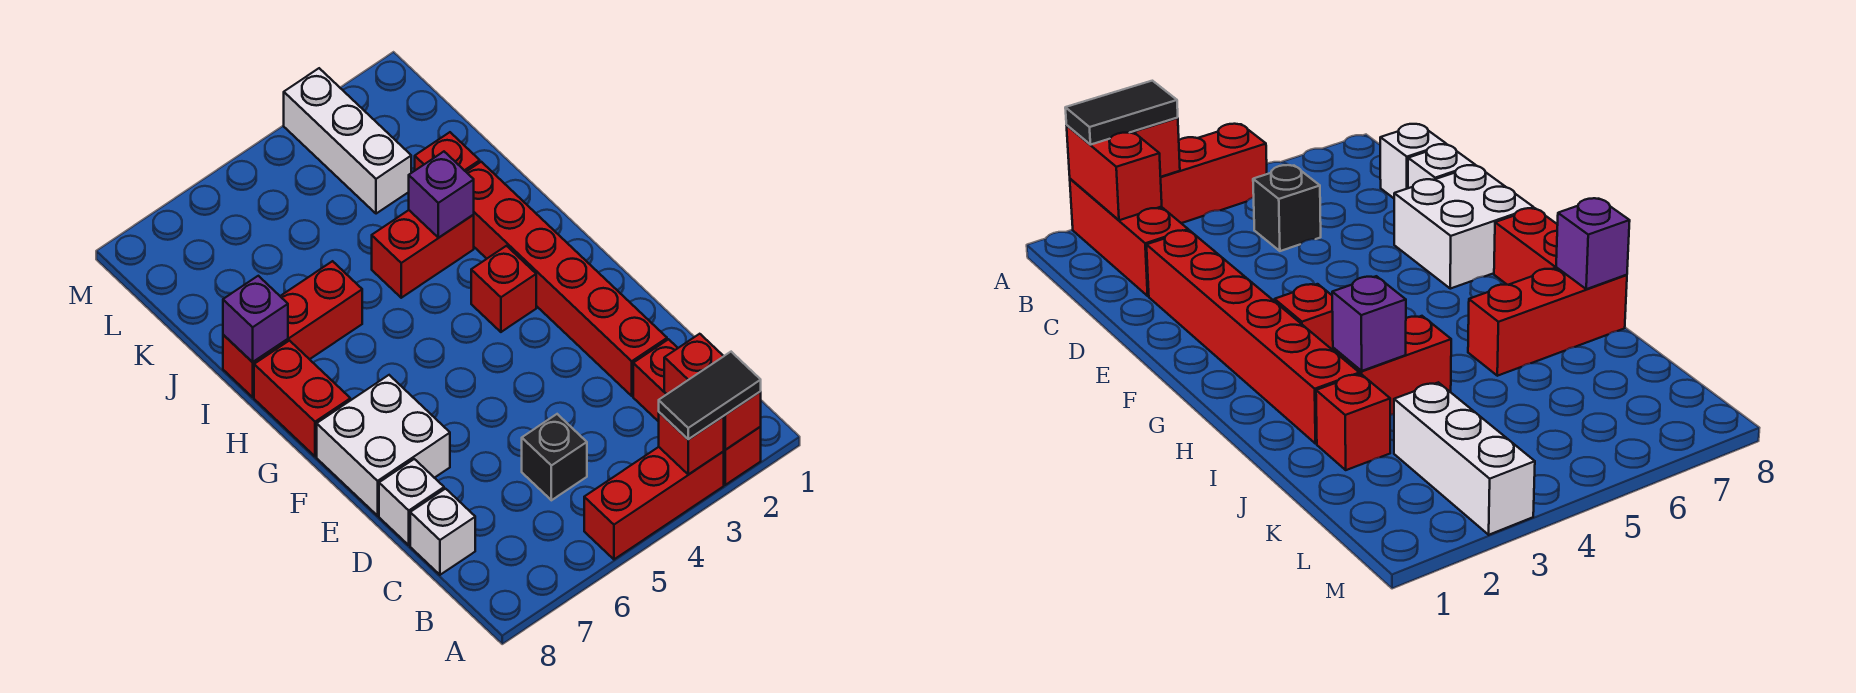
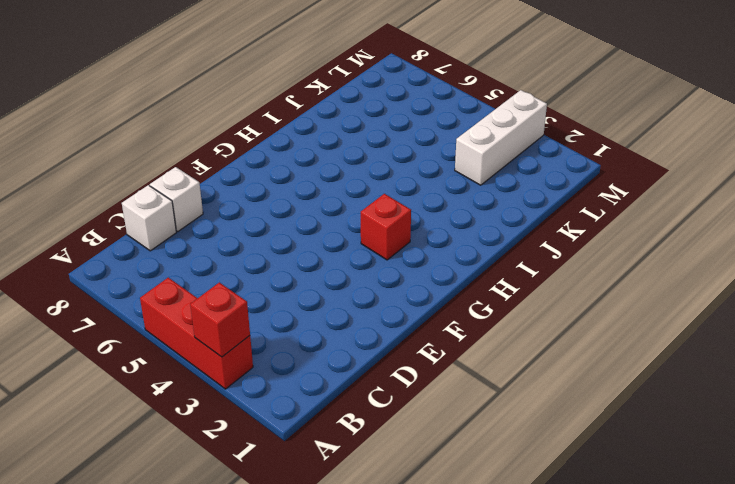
none -> red 1x3 brick [633,339,761,485]
none -> black 1x1 brick [522,414,587,500]
none -> red 1x6 brick [466,162,667,396]

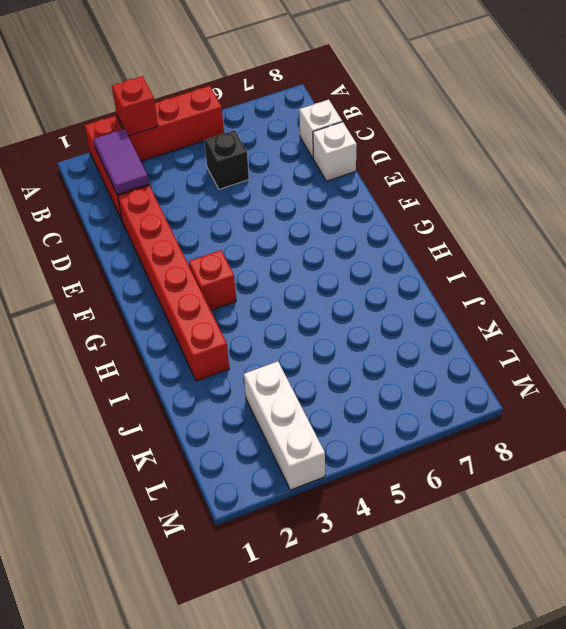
purple 1x2 tile [94,129,149,194] -> red 1x2 brick [664,334,761,450]
none -> white 2x2 brick [317,375,450,516]
none -> red 1x2 brick [254,341,350,456]
none -> red 1x2 brick [372,210,474,298]

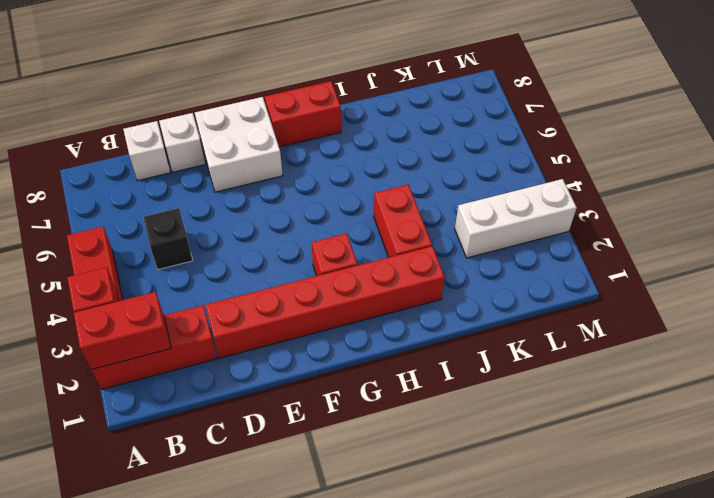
none -> red 1x3 brick [223,261,362,397]
none -> red 1x1 brick [415,132,480,171]
none -> purple 1x1 brick [409,152,474,238]

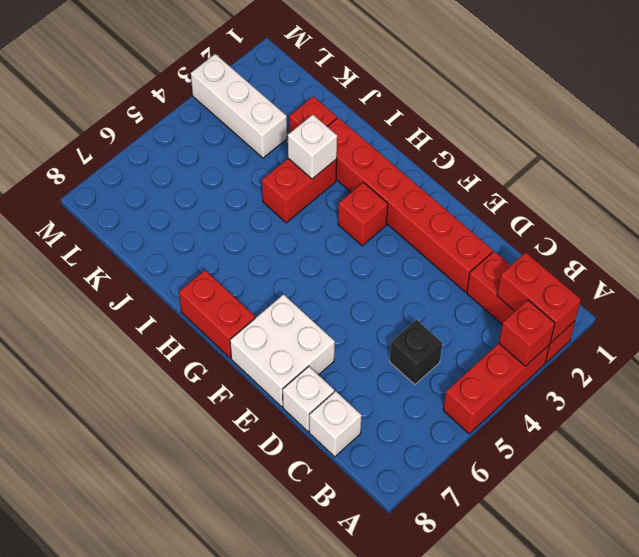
white 1x1 brick [288,115,337,179] -> purple 1x1 brick [409,152,474,238]
none -> red 1x3 brick [223,261,362,397]
none -> purple 1x1 brick [223,276,288,362]
none -> black 1x2 tile [659,352,761,439]

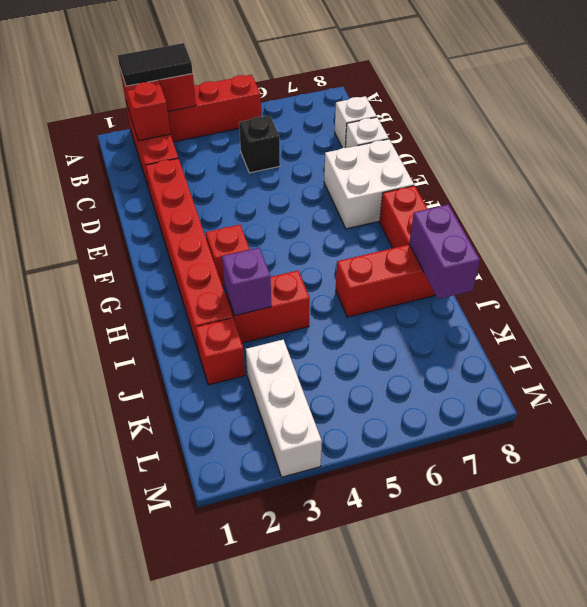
purple 1x2 brick [409,205,480,299] -> purple 1x1 brick [223,276,288,362]

